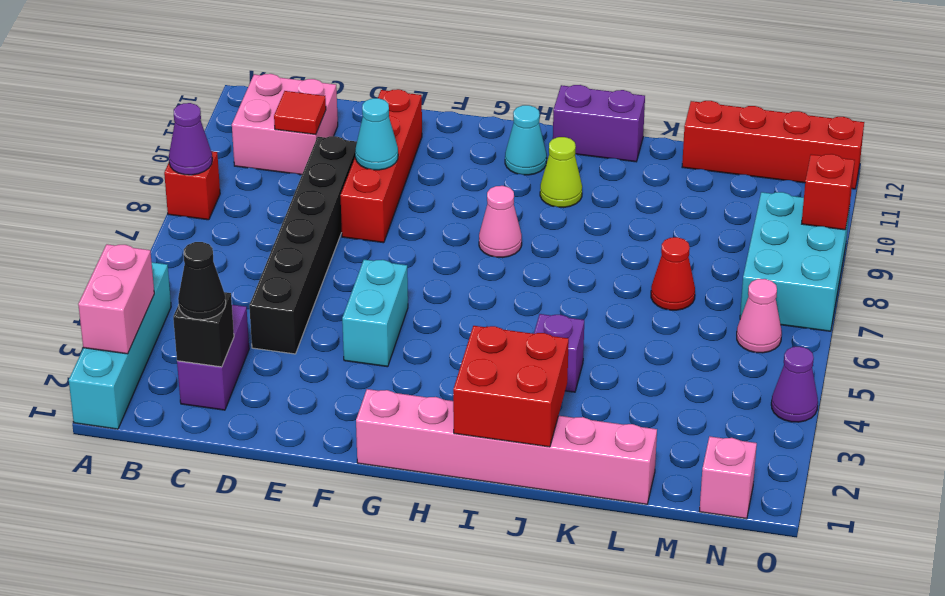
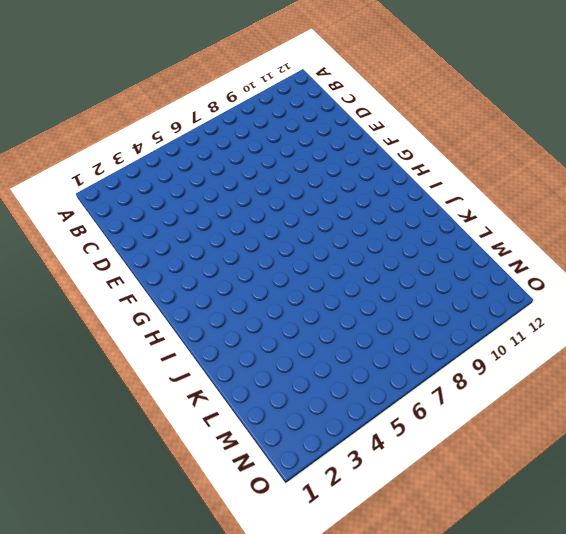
none -> cyan 1x4 brick [69,262,171,429]
none -> red 1x1 brick [164,151,220,220]
none -> pink 2x2 brick [232,74,338,175]

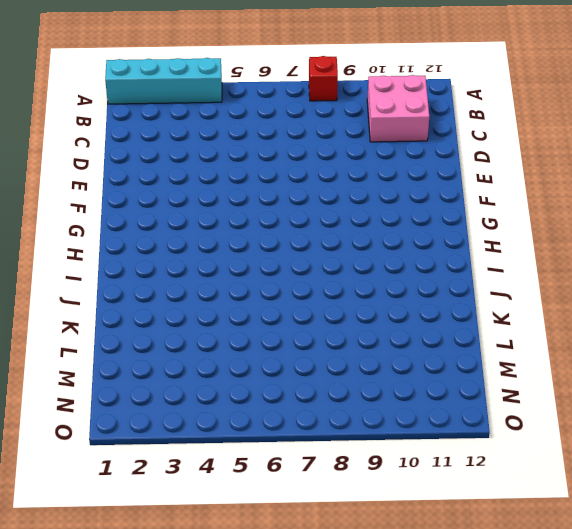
none -> purple 1x2 brick [177,305,249,410]
none -> black 1x6 brick [249,136,357,354]
none -> red 1x4 brick [340,89,422,243]

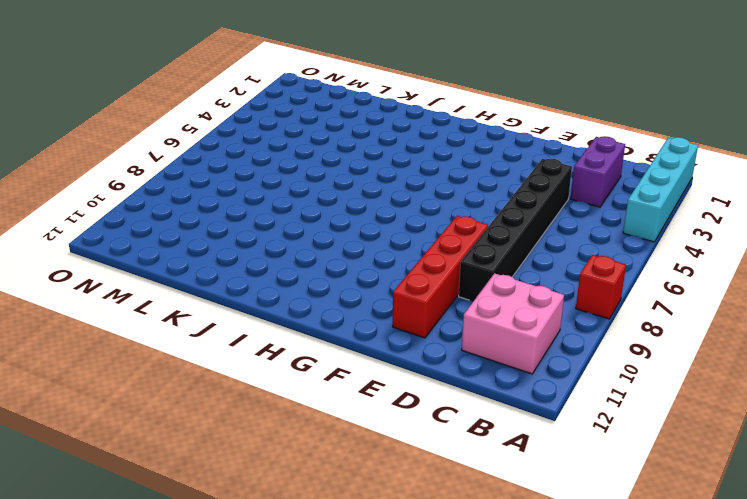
none -> cyan 1x2 brick [342,260,408,367]
none -> pink 1x6 brick [356,389,657,504]
none -> pink 1x1 cone [479,186,522,258]

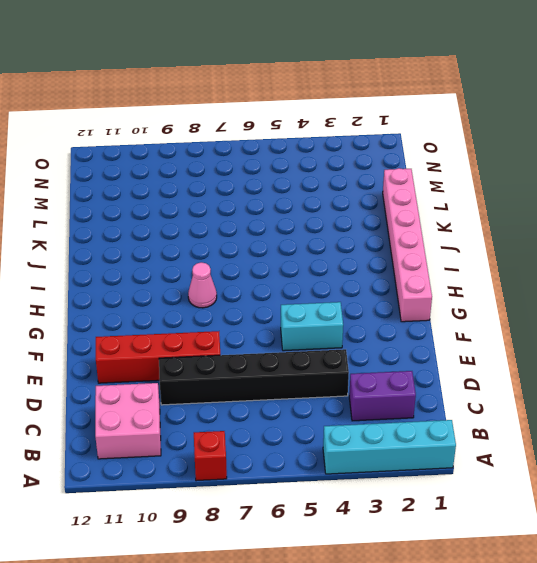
none -> cyan 1x1 cone [505,105,547,175]
none -> lime 1x1 cone [540,137,582,208]
none -> purple 1x2 brick [553,85,645,162]

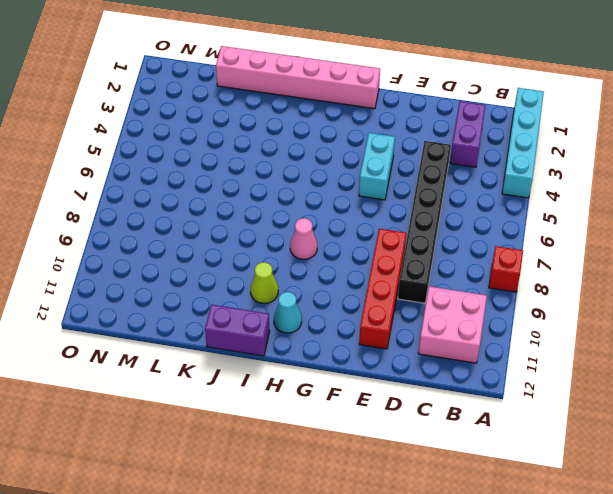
none -> purple 1x1 brick [534,314,584,392]
none -> red 1x1 cone [651,237,695,310]
none -> red 1x4 brick [682,101,864,189]

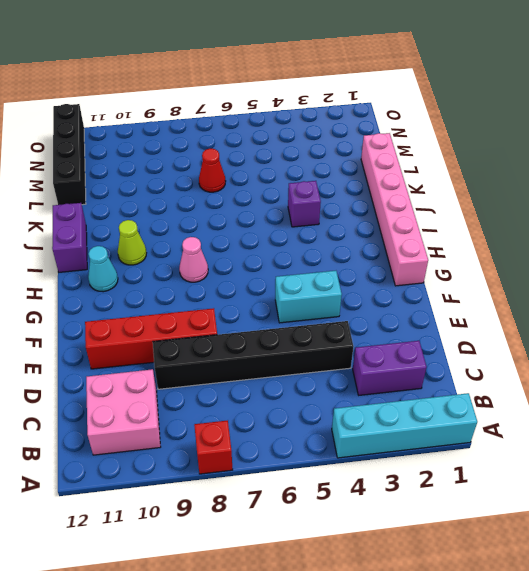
black 1x4 brick [53,104,86,205] -> red 1x4 brick [682,101,864,189]
none -> pink 1x1 brick [699,436,757,519]
none -> pink 1x1 cone [737,279,782,353]
none -> cyan 2x3 brick [740,192,850,331]

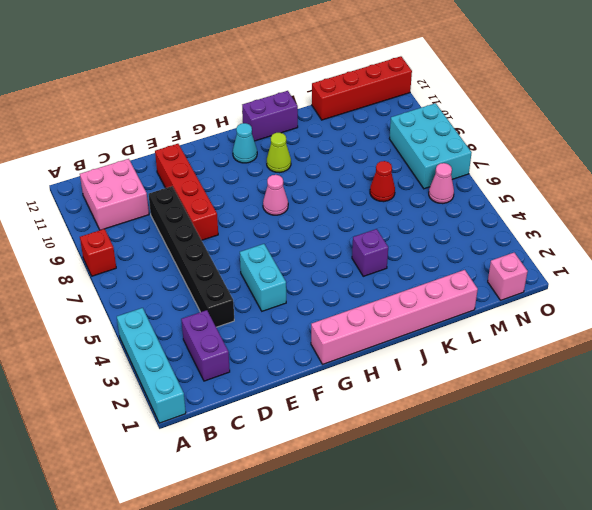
none -> purple 1x1 cone [771,347,818,422]
none -> pink 1x2 brick [78,244,154,354]
none -> purple 1x1 cone [169,103,212,175]

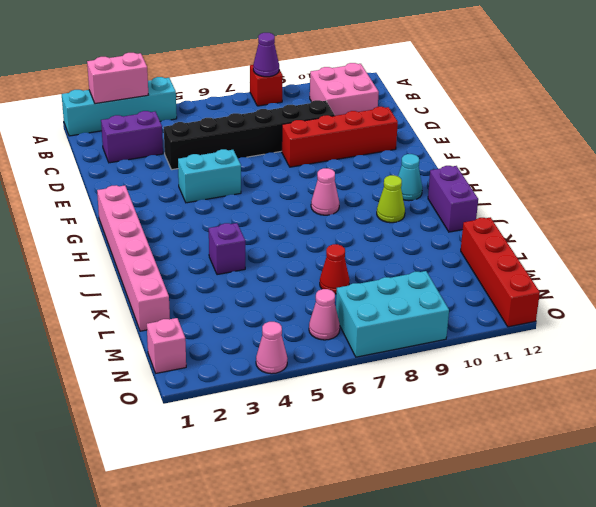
pink 1x1 cone [256,322,287,374] -> purple 1x1 cone [771,347,818,422]
none -> black 1x1 brick [173,292,234,367]
none -> red 1x1 tile [274,91,326,135]
none -> cyan 1x1 cone [355,98,398,170]

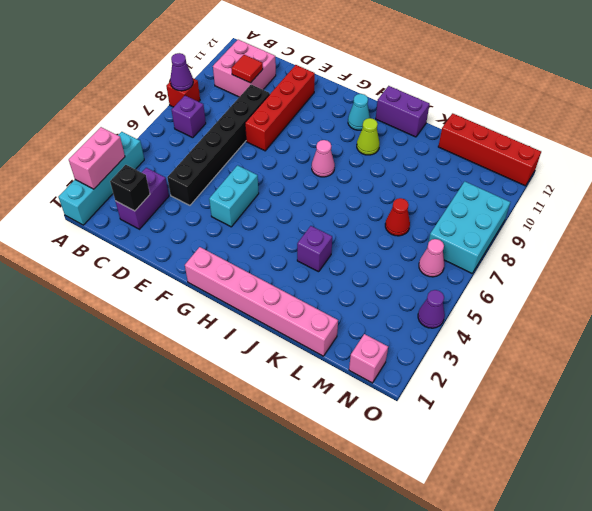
purple 1x1 brick [172,96,206,138] -> none
none -> cyan 1x1 cone [355,98,398,170]
none -> red 2x2 brick [453,326,569,447]
none -> red 1x1 brick [802,154,855,230]

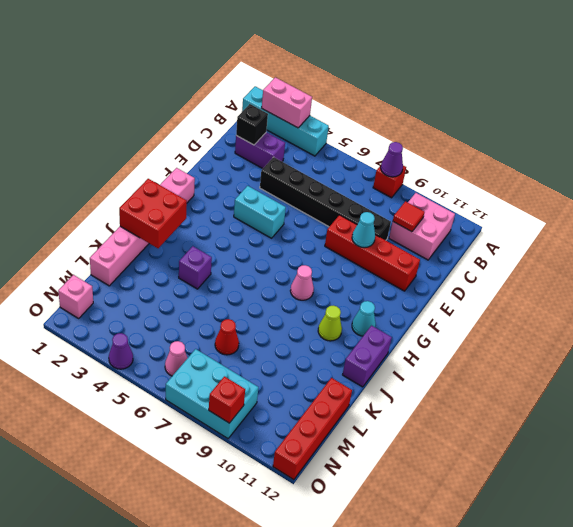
none -> black 1x1 cone [178,242,226,320]

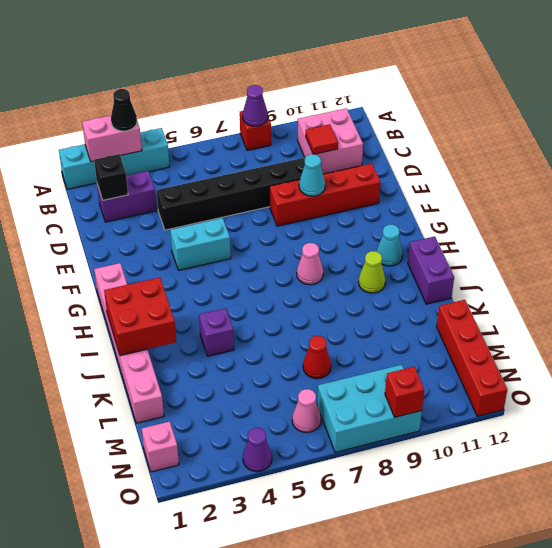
black 1x1 cone [111,89,137,131] -> black 1x1 cone moved to [178,242,226,320]

